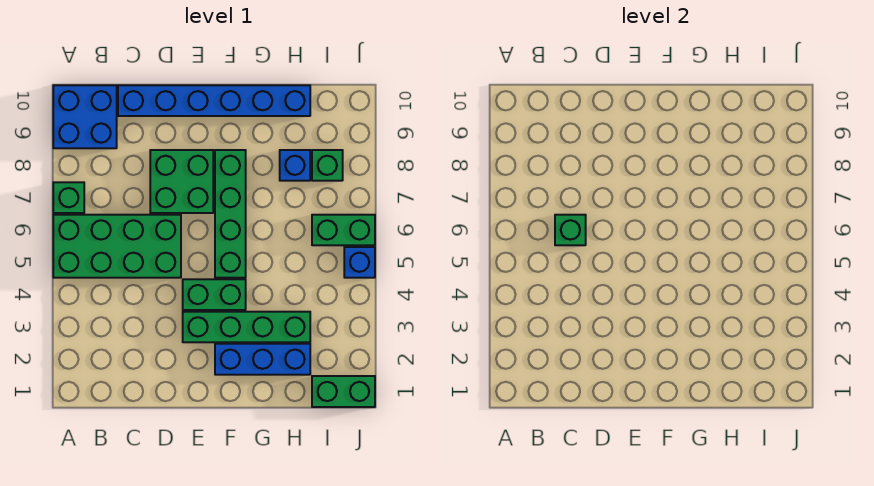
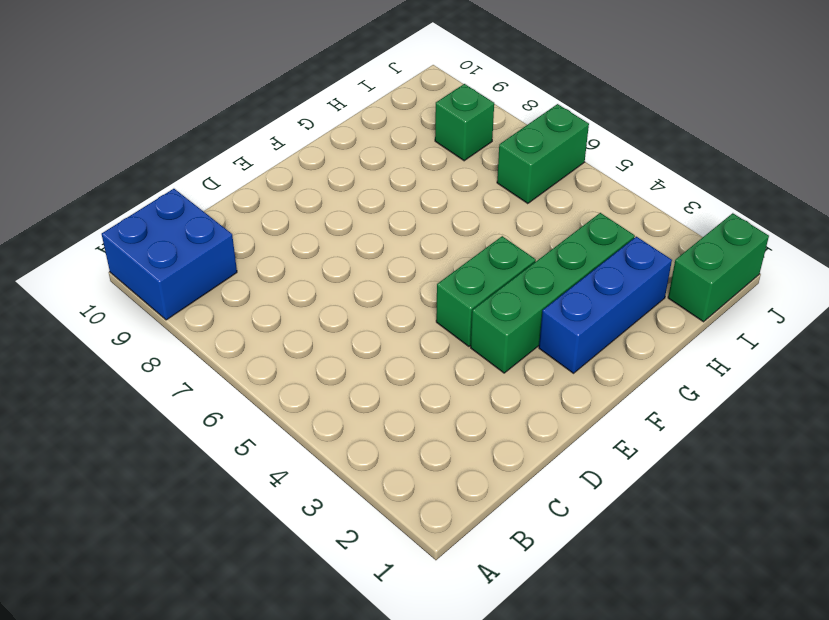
none -> green 2x4 brick [53,215,181,278]
none -> green 1x1 brick [53,182,84,213]
none -> blue 1x6 brick [118,85,310,116]

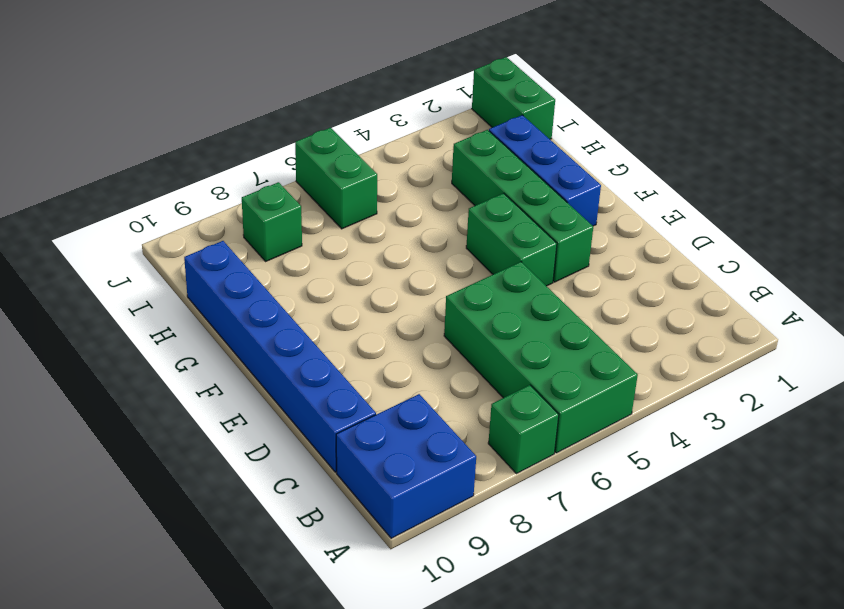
none -> green 2x2 brick [150,150,213,213]
none -> green 1x4 brick [215,150,246,278]
none -> blue 1x1 brick [280,150,310,181]

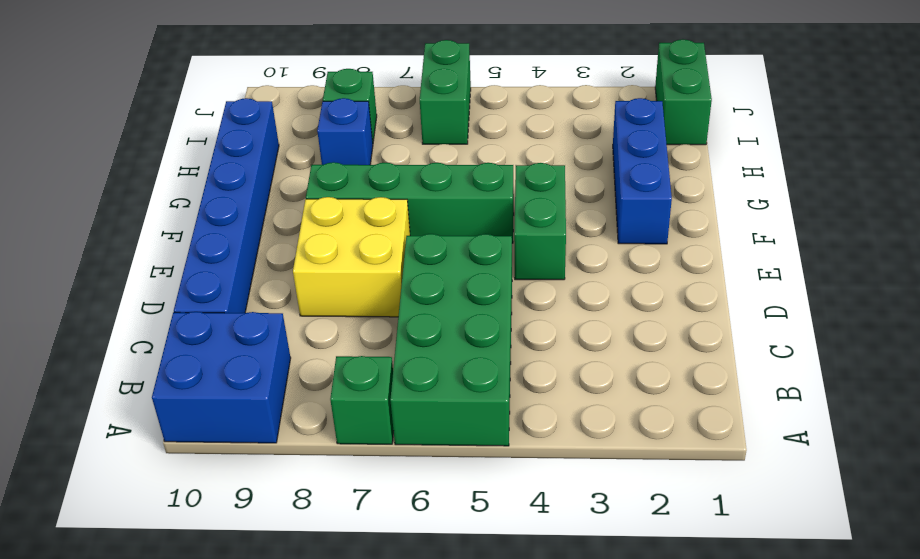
yellow 2x2 brick [293,197,410,317] -> green 2x2 brick [150,150,213,213]
none -> green 1x4 brick [183,312,310,342]
none -> blue 1x1 brick [344,247,375,278]
none -> green 1x1 brick [555,215,586,245]

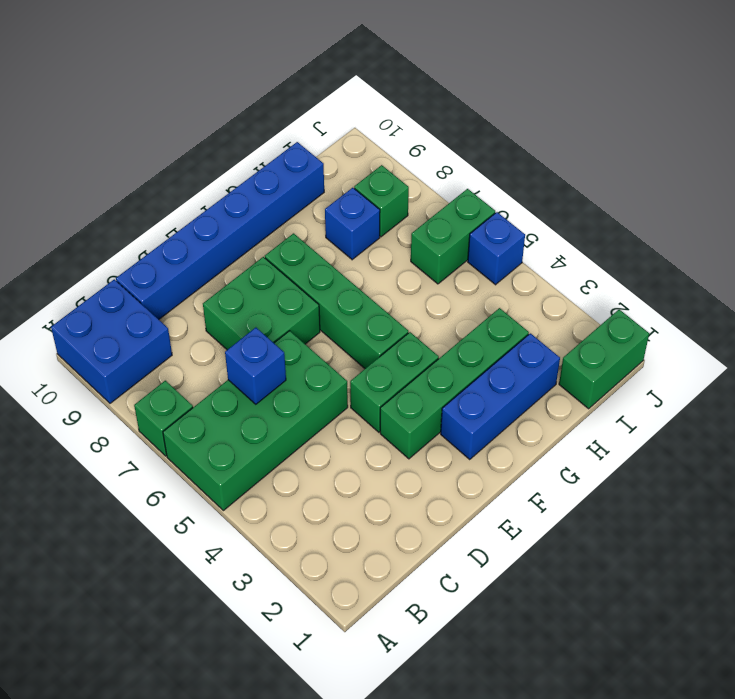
blue 1x1 brick [225,328,286,404] -> green 1x1 brick [555,215,586,245]

